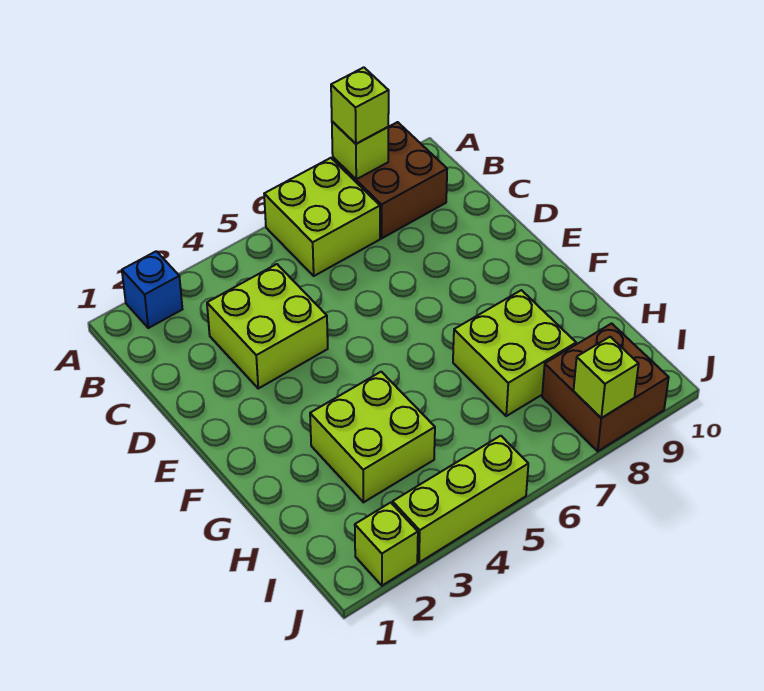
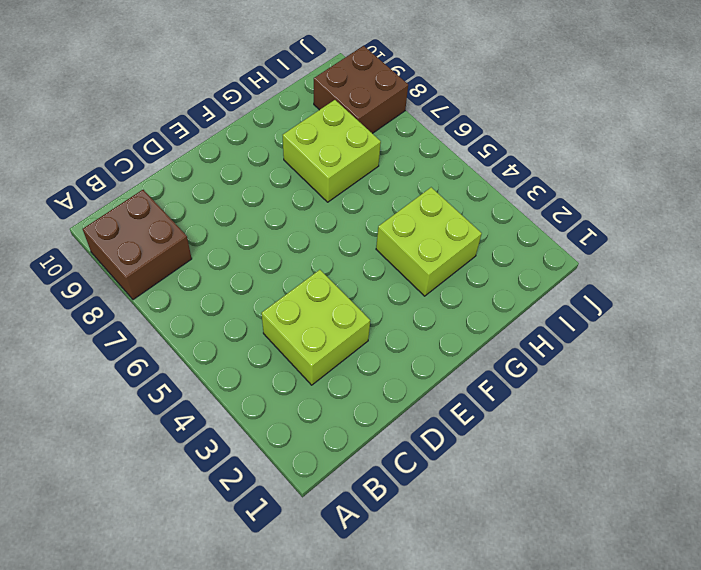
none -> blue 1x1 brick [122,251,182,328]
none -> lime 2x2 brick [264,158,380,276]
none -> lime 1x1 brick [355,503,418,586]

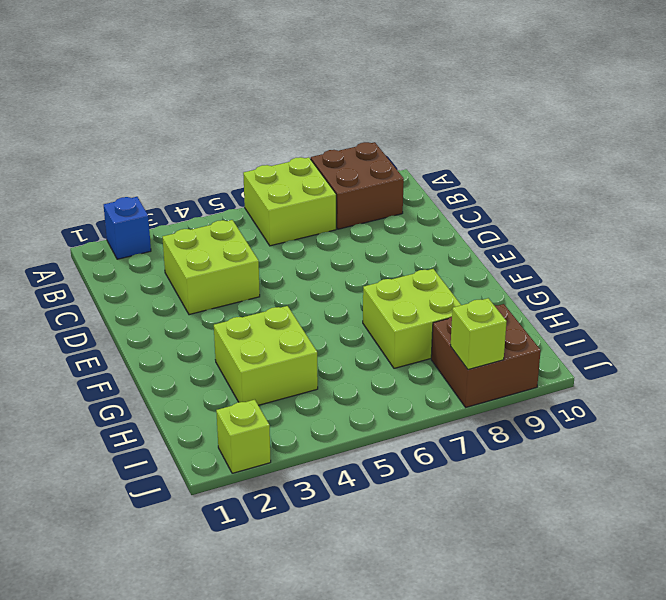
none -> lime 1x3 brick [393,436,528,563]
none -> lime 1x1 brick [332,121,388,179]
none -> lime 1x1 brick [331,67,389,144]

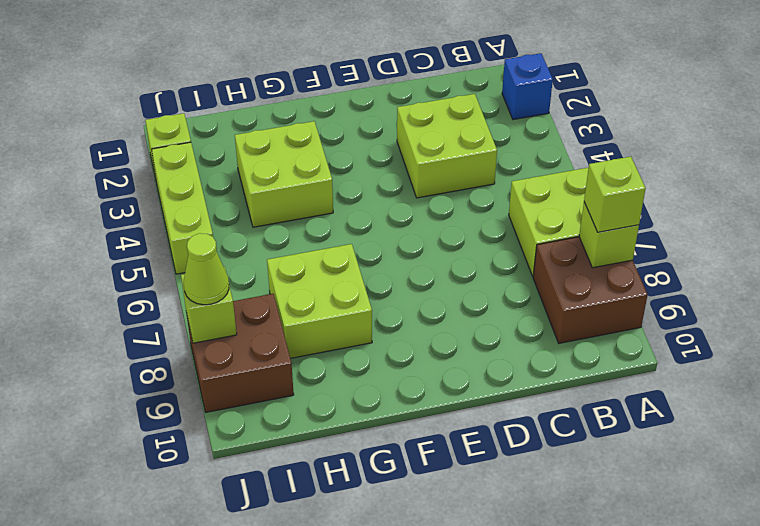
lime 1x1 cone [184,233,229,305] -> none

